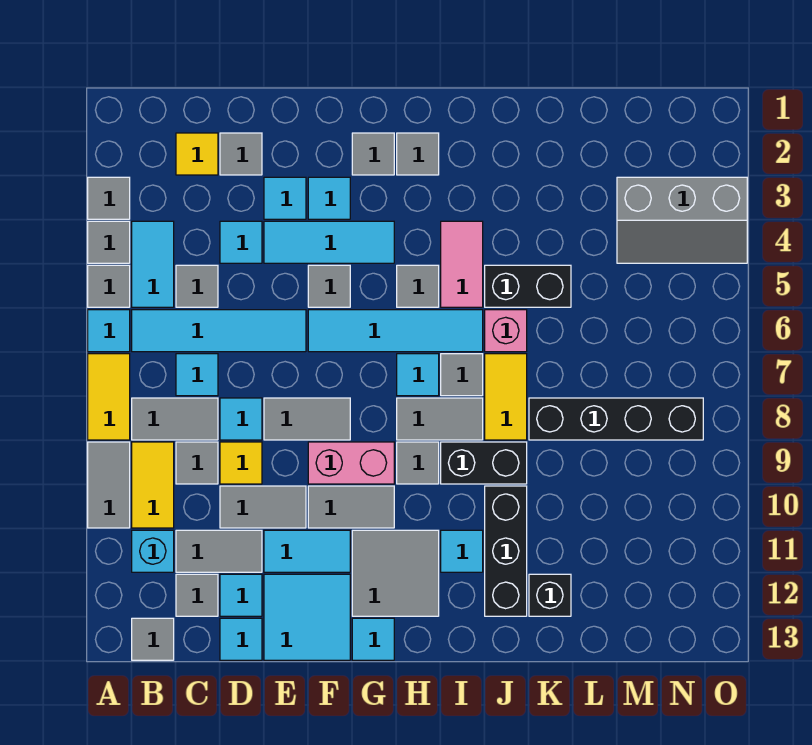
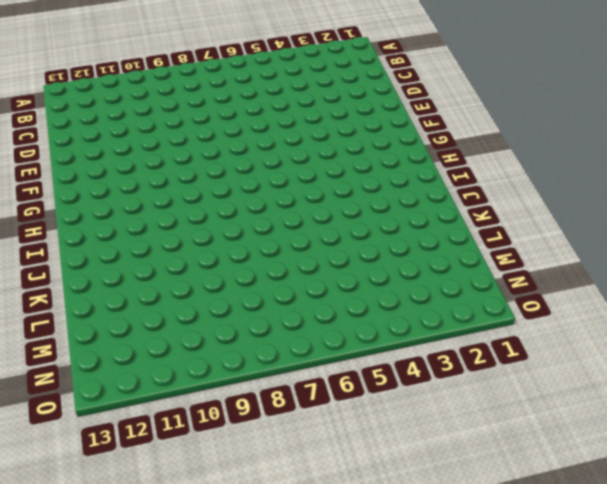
none -> grey 1x1 tile [88,177,130,219]
none -> grey 1x1 tile [88,221,130,263]
none -> grey 1x1 tile [88,265,130,307]
none -> cyan 1x1 tile [88,310,130,352]

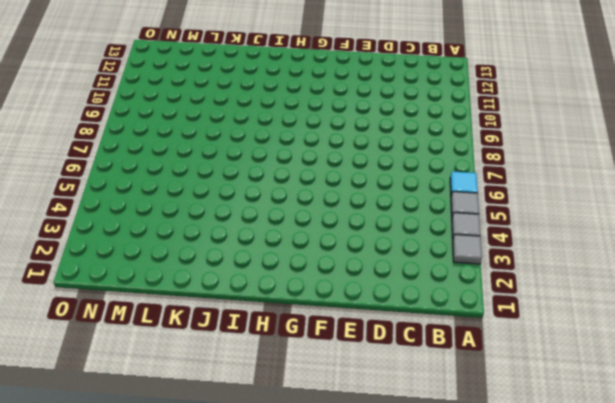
none -> yellow 1x2 tile [88,354,130,440]
none -> grey 1x2 tile [88,442,130,528]
none -> cyan 1x2 tile [132,221,174,307]
none -> cyan 1x4 tile [132,310,306,352]

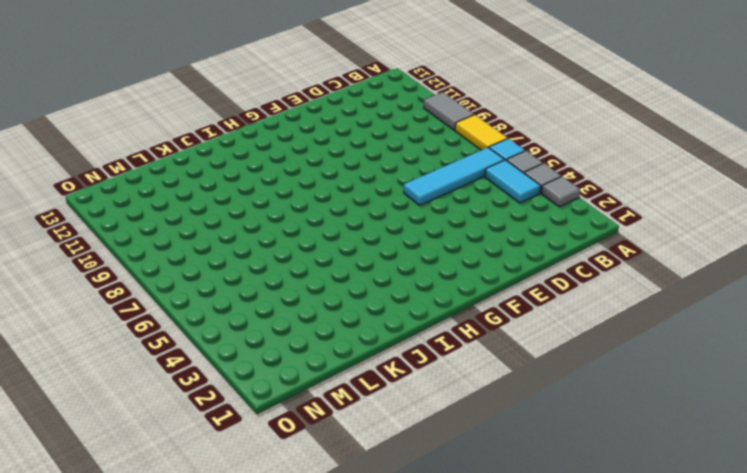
none -> grey 1x2 tile [132,398,218,440]
none -> yellow 1x2 tile [132,442,174,528]
none -> cyan 1x1 brick [132,530,174,572]
none -> grey 1x1 tile [132,618,174,660]

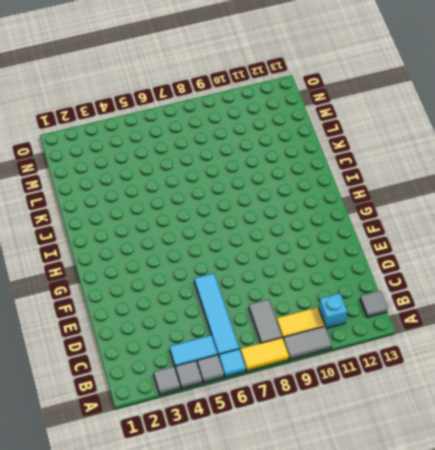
none -> yellow 1x1 tile [176,133,218,175]
none -> grey 1x1 tile [176,265,218,307]
none -> cyan 1x1 tile [176,354,218,396]
none -> grey 1x1 tile [176,442,218,484]

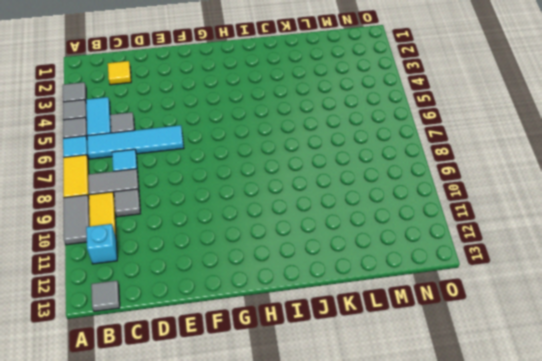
none -> grey 1x2 tile [176,530,262,572]
none -> grey 1x1 tile [176,574,218,616]
none -> grey 1x1 tile [220,133,262,175]
none -> cyan 1x1 tile [220,221,262,263]

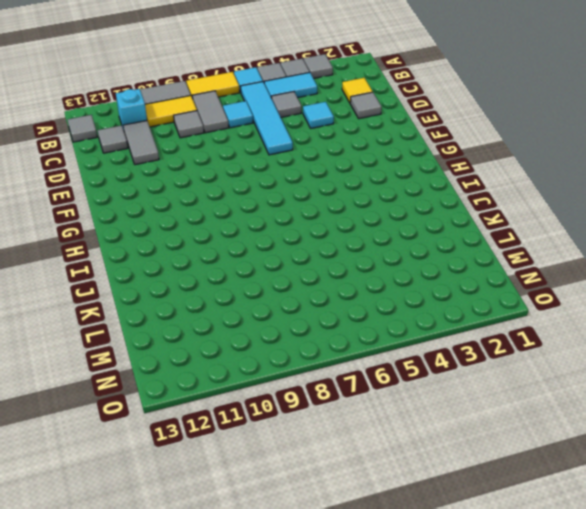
none -> cyan 1x1 tile [220,398,262,440]
none -> yellow 1x1 tile [220,442,262,484]
none -> grey 1x2 tile [220,486,306,528]
none -> cyan 1x1 tile [220,574,262,616]

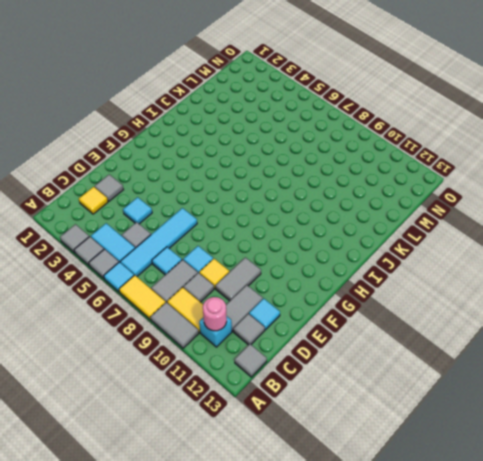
pink 1x1 round brick [203,297,227,331] -> none
none -> cyan 1x1 tile [220,618,262,660]
none -> cyan 1x1 tile [264,177,306,219]
none -> cyan 1x3 tile [264,221,394,263]
none -> grey 1x2 tile [264,398,350,440]

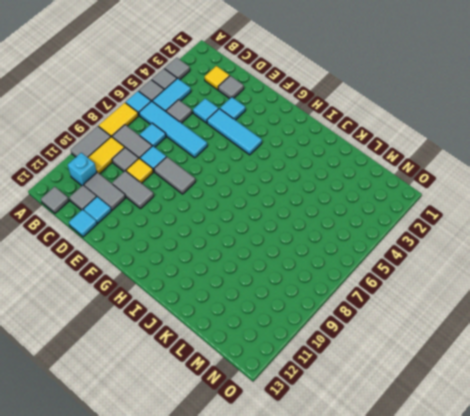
none -> cyan 1x2 tile [264,530,350,572]
none -> cyan 2x2 tile [264,574,350,660]
none -> cyan 1x1 tile [308,177,350,219]
none -> grey 1x1 tile [308,265,350,307]

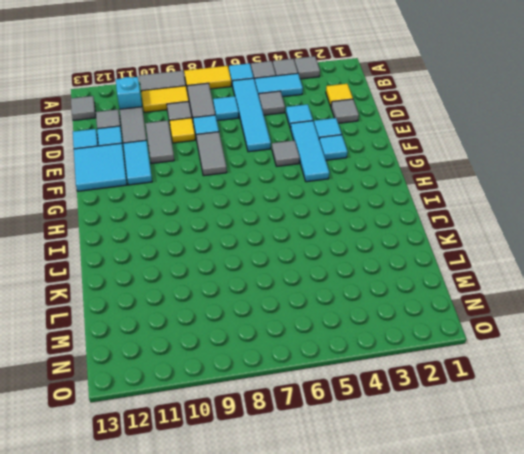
none -> cyan 1x4 tile [308,310,483,352]
none -> pink 1x2 brick [308,442,394,484]
none -> grey 1x2 tile [308,486,394,528]
none -> grey 1x1 tile [352,133,394,175]

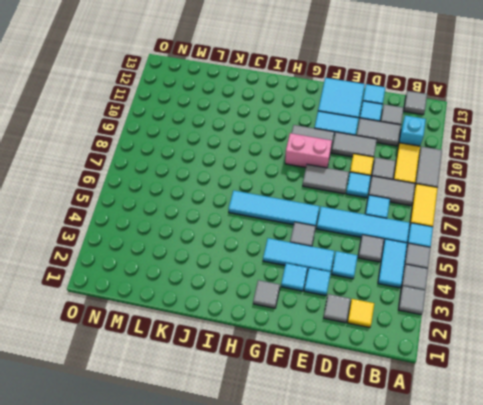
none -> grey 2x2 tile [352,530,439,616]
none -> cyan 1x1 tile [352,618,394,660]
none -> grey 1x1 tile [397,133,439,175]
none -> grey 1x1 tile [397,265,439,307]

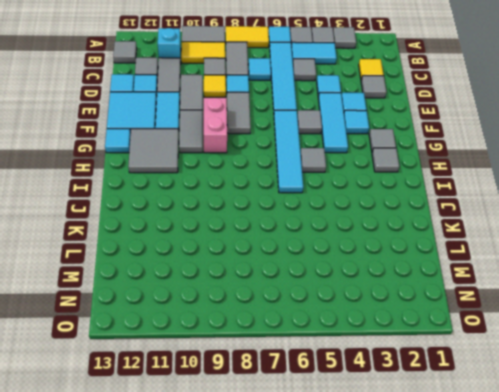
none -> cyan 1x1 tile [397,354,439,396]
none -> grey 1x2 tile [397,398,483,440]
none -> grey 1x1 tile [397,442,439,484]
none -> pink 1x2 tile [441,221,483,307]

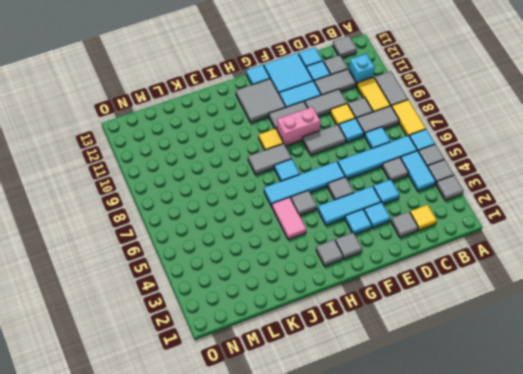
yellow 1x1 tile [259,129,284,150] -> grey 1x1 tile [397,442,439,484]
none -> grey 1x1 tile [441,354,483,396]
none -> black 1x2 brick [441,442,527,484]
none -> cyan 1x1 tile [441,530,483,572]
none -> black 1x2 brick [485,265,571,307]

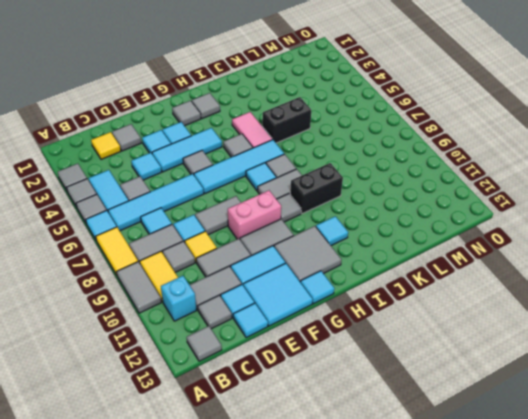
none -> pink 1x1 brick [485,310,527,352]
none -> yellow 1x2 tile [485,354,527,440]
none -> black 1x3 brick [485,486,527,616]
none -> black 1x4 brick [529,398,703,440]

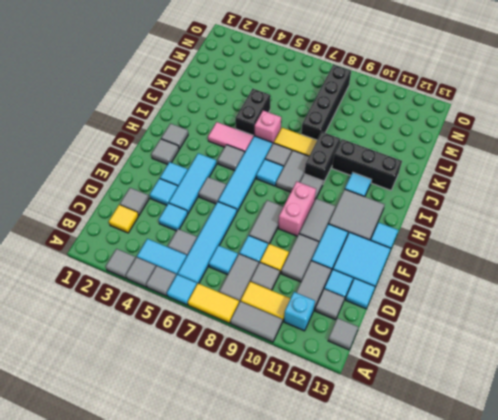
none -> black 1x1 brick [529,574,571,616]
none -> grey 2x3 slope [617,177,747,263]

